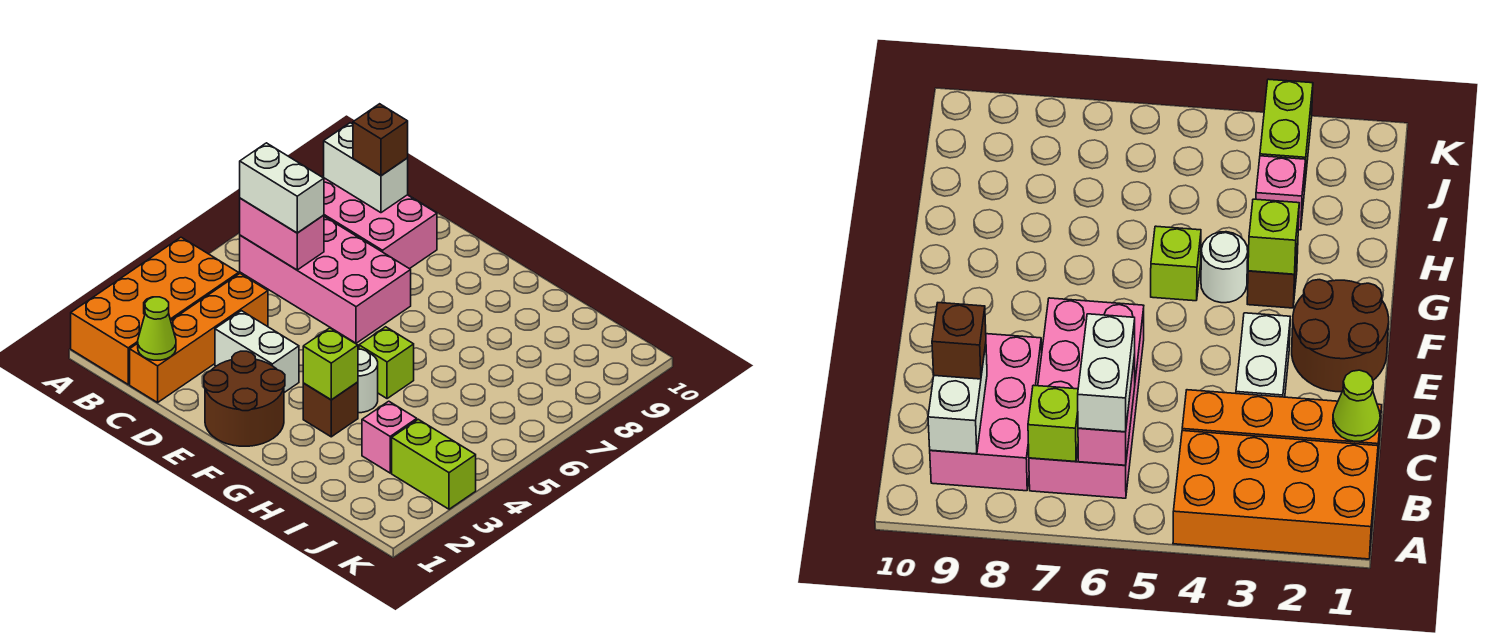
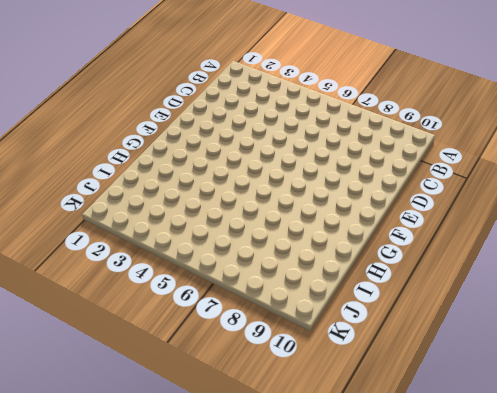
none -> orange 2x4 brick [71,237,239,384]
none -> pink 2x4 brick [240,216,411,343]
none -> pink 2x3 brick [324,178,437,269]

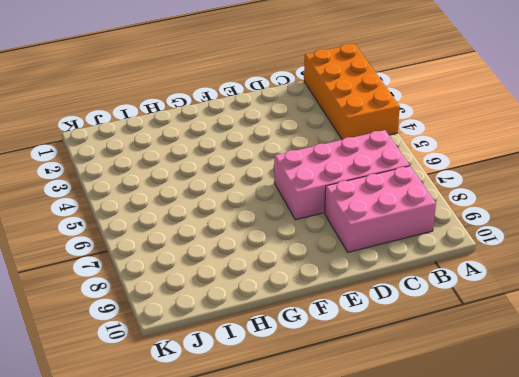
none -> orange 1x4 brick [130,274,268,402]
none -> white 1x2 brick [215,311,299,393]
none -> brown 2x2 round brick [204,351,285,446]

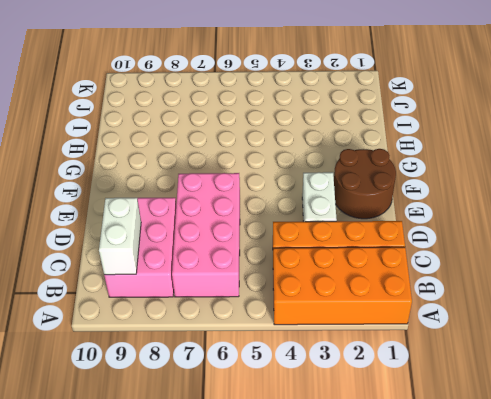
none -> brown 1x1 brick [303,382,358,437]
none -> white 1x1 round brick [358,349,378,413]
none -> lime 1x1 brick [359,327,414,399]

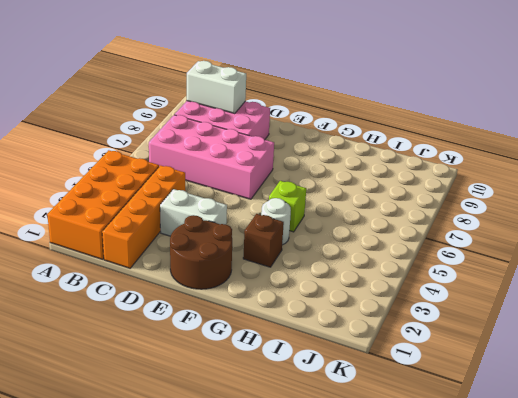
none -> pink 1x1 brick [362,401,417,473]
none -> lime 1x2 brick [392,419,476,509]
none -> pink 1x2 brick [240,198,324,270]

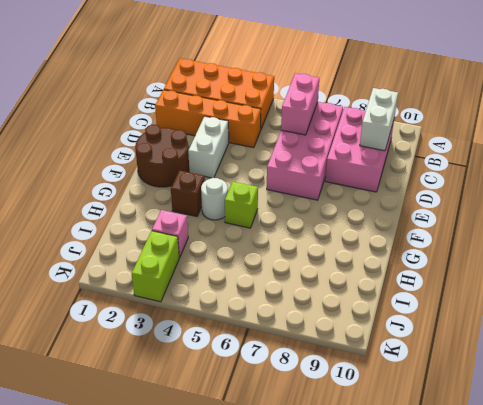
none -> lime 1x1 brick [1028,385,1078,462]
none -> lime 1x1 cone [138,297,176,360]
none -> lime 1x1 brick [303,328,358,400]

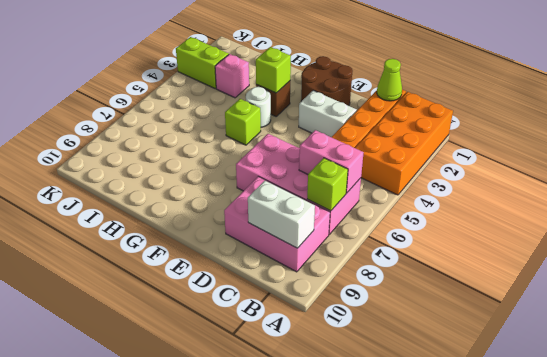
none -> white 1x2 brick [240,143,324,233]
none -> brown 1x1 brick [353,104,408,175]

